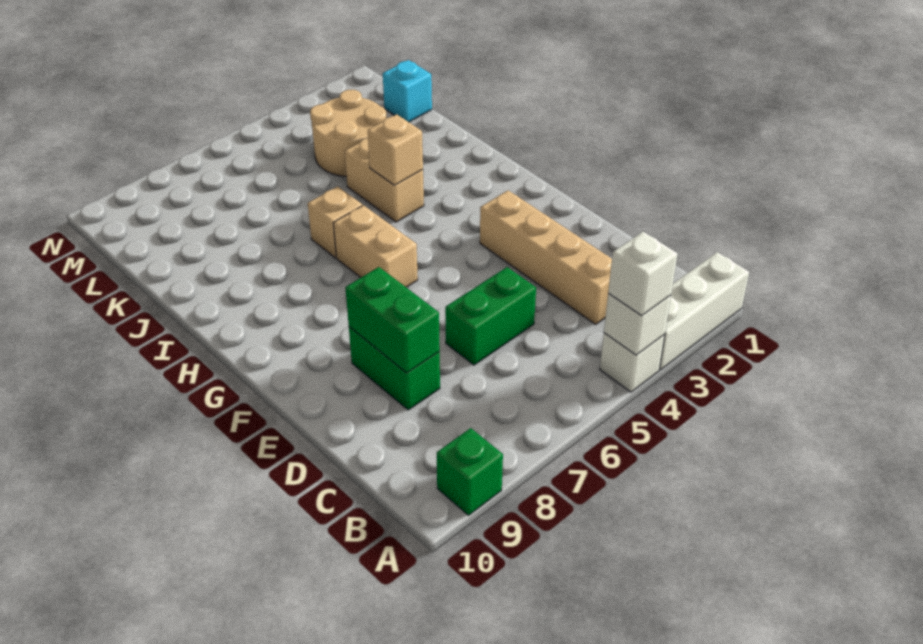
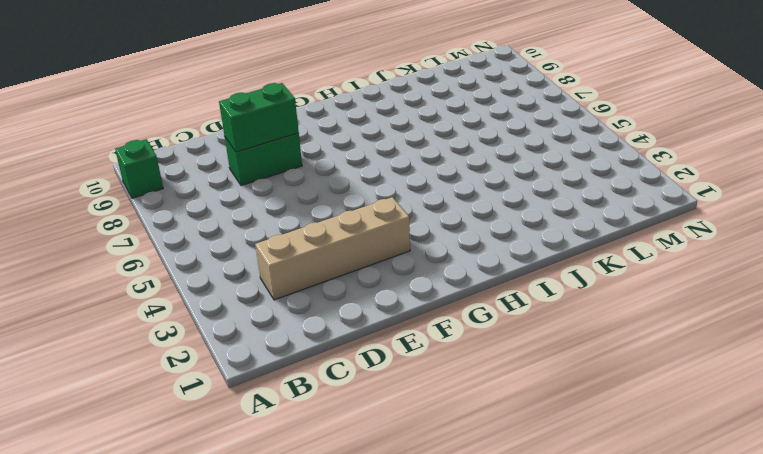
none -> white 1x3 brick [659,252,749,370]
none -> white 1x1 brick [600,333,665,392]
none -> green 1x2 brick [445,267,536,365]

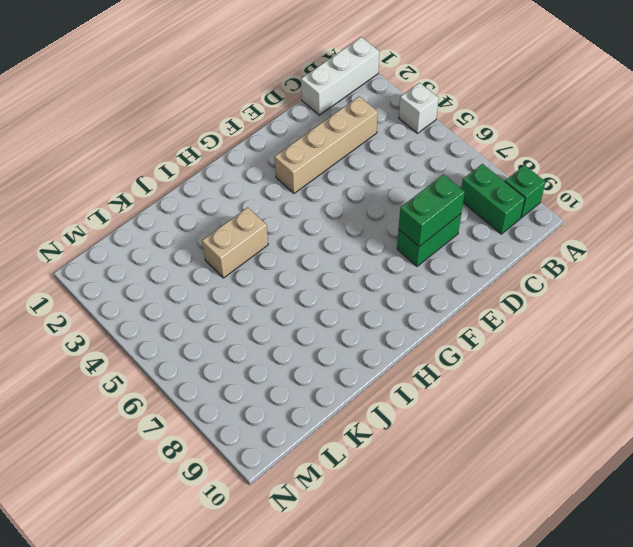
white 1x3 brick [301,37,379,115] -> white 1x3 brick turned to [659,252,749,370]
green 1x2 brick [461,164,525,234] -> green 1x2 brick moved to [445,267,536,365]
none -> tan 1x2 brick [333,205,418,287]
none -> tan 1x1 brick [308,186,362,258]
none -> tan 2x2 round brick [310,90,386,176]

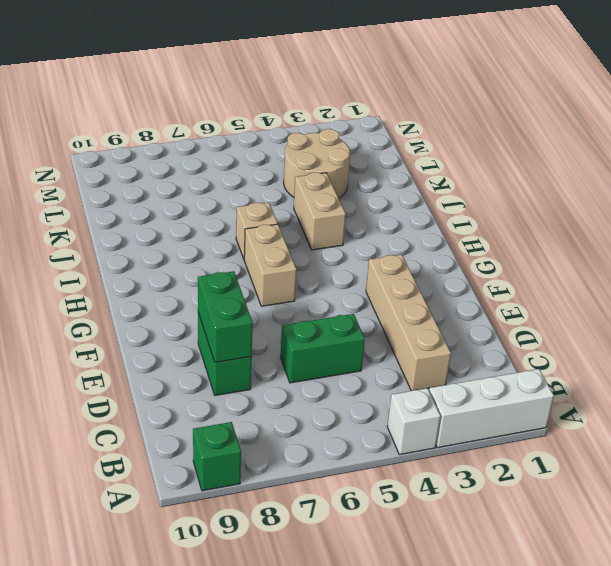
none -> cyan 1x1 brick [383,60,432,122]
none -> white 1x1 brick [604,294,671,355]
none -> tan 1x1 brick [368,114,423,185]

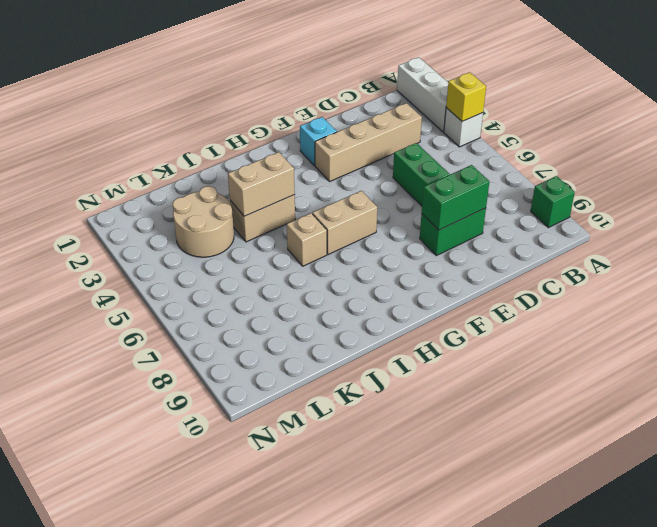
yellow 1x1 brick [446,72,486,121] -> white 1x1 brick [604,294,671,355]
cyan 1x1 brick [300,117,337,166] -> cyan 1x1 brick moved to [383,60,432,122]
tan 1x2 brick [228,152,295,216] -> tan 1x1 brick [368,114,423,185]
none -> white 1x1 brick [608,232,677,316]

